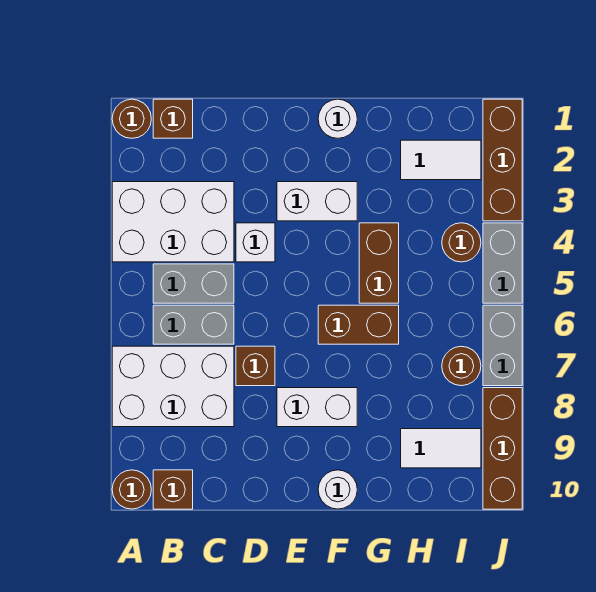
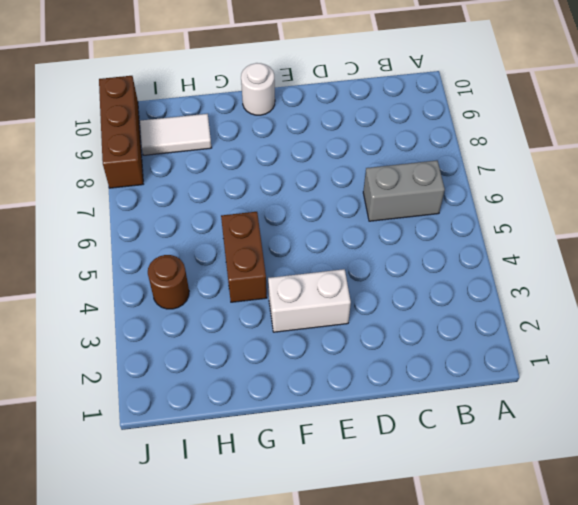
none -> brown 1x1 round brick [112,99,151,138]
none -> white 2x3 brick [112,182,234,262]
none -> white 2x3 brick [112,346,234,427]

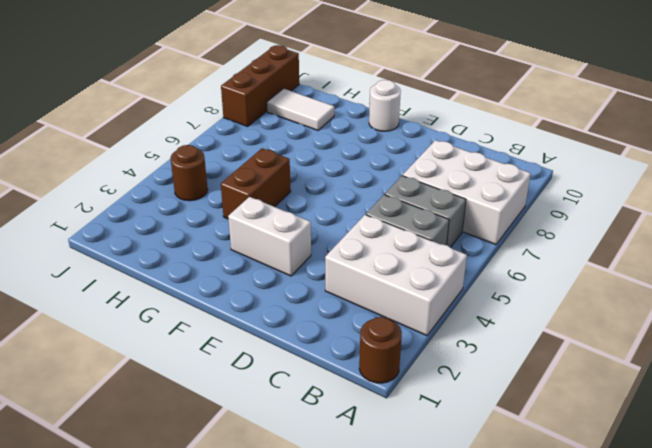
none -> brown 1x1 round brick [112,470,151,509]
none -> brown 1x1 brick [153,99,193,138]
none -> brown 1x1 brick [153,470,193,509]

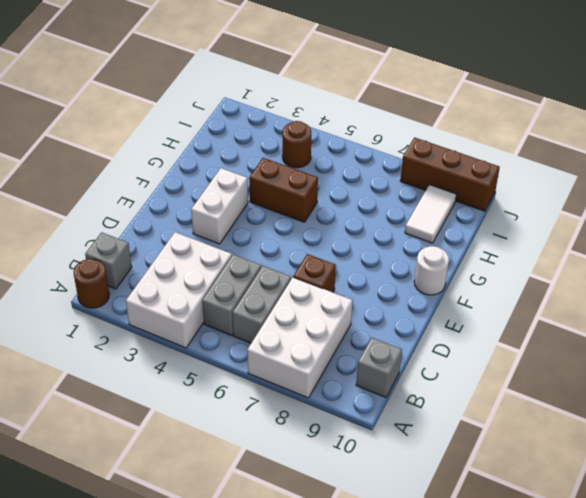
grey 1x1 brick [85,232,132,289] -> brown 1x1 brick [153,99,193,138]
grey 1x1 brick [356,338,402,397] -> brown 1x1 brick [153,470,193,509]
none -> brown 1x1 round brick [112,470,151,509]
none -> white 1x1 brick [236,223,275,262]
none -> white 1x2 brick [277,388,357,427]

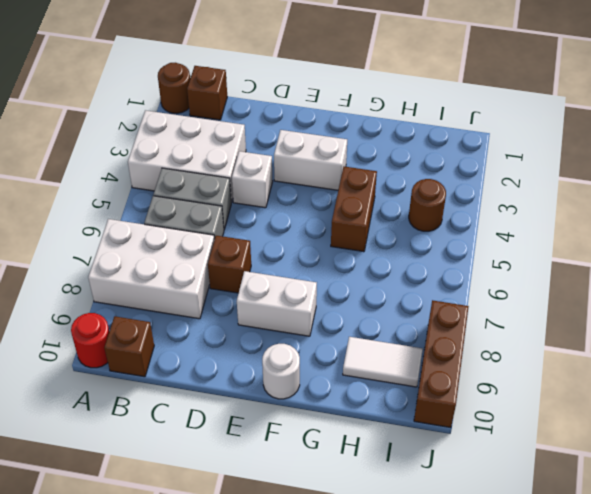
red 1x1 round brick [71,313,109,368] -> brown 1x1 round brick [112,470,151,509]
none -> white 1x1 round brick [318,99,357,138]
none -> brown 1x2 brick [318,305,399,344]
none -> white 1x2 tile [401,140,481,180]

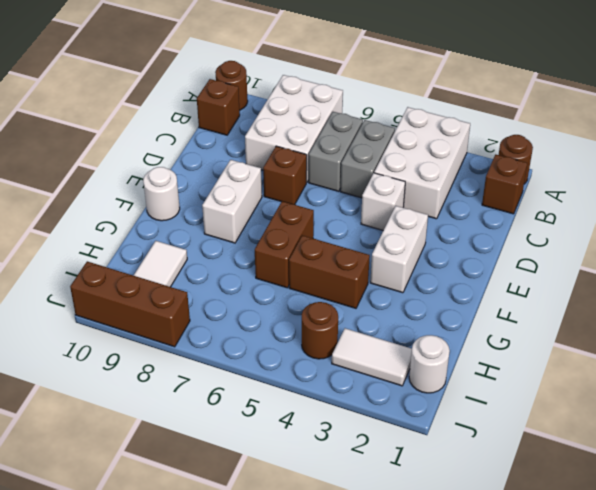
white 1x1 round brick [409,335,450,393] -> white 1x1 round brick moved to [318,99,357,138]
white 1x2 tile [332,328,412,386] -> white 1x2 tile turned to [401,140,481,180]
none -> brown 1x1 round brick [442,346,481,386]
none -> brown 1x3 brick [483,99,522,221]
none -> grey 1x2 brick [483,223,522,303]

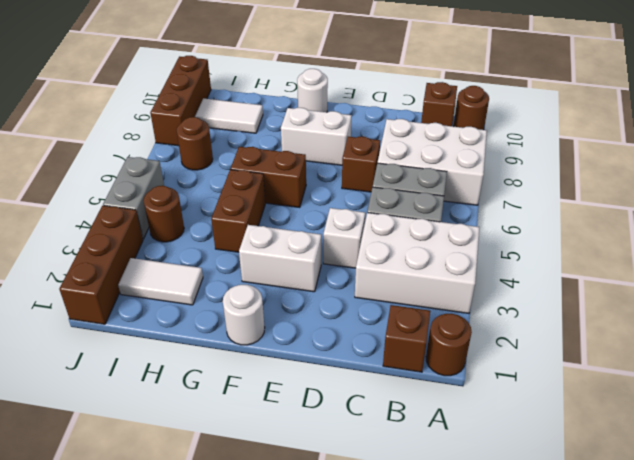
none -> grey 1x2 brick [483,305,522,386]

